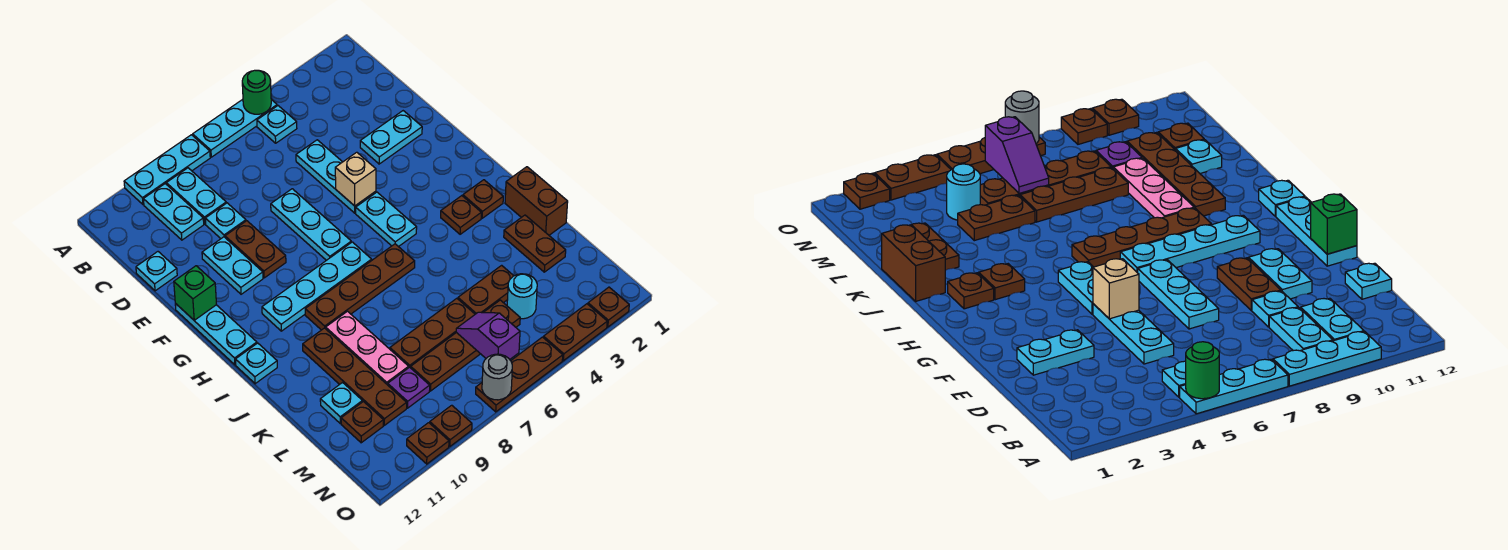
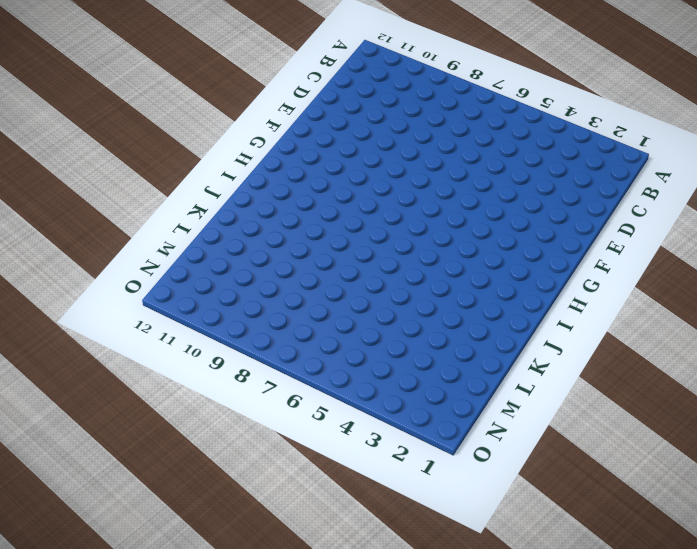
none -> cyan 1x3 plate [193,99,277,157]
none -> cyan 1x3 plate [124,135,210,205]
none -> cyan 1x1 plate [257,106,297,143]
none -> cyan 1x2 plate [166,168,226,224]

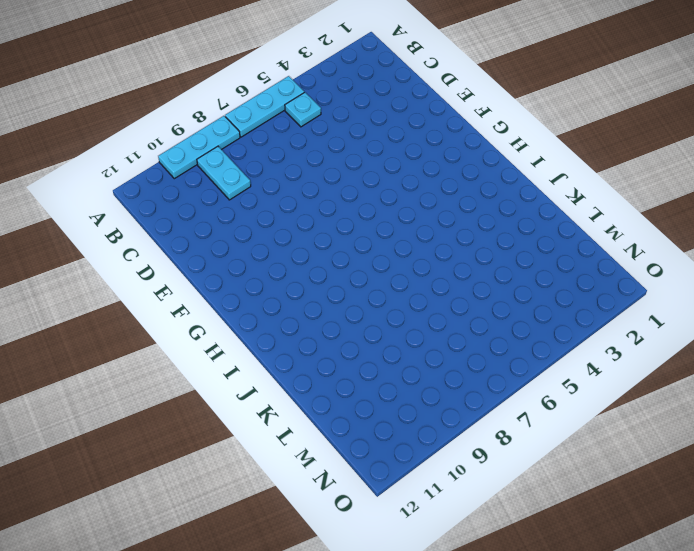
none -> cyan 1x2 plate [143,184,204,240]
none -> cyan 1x3 plate [296,140,376,213]
none -> cyan 1x1 plate [205,203,246,238]
none -> cyan 1x1 plate [136,252,177,291]

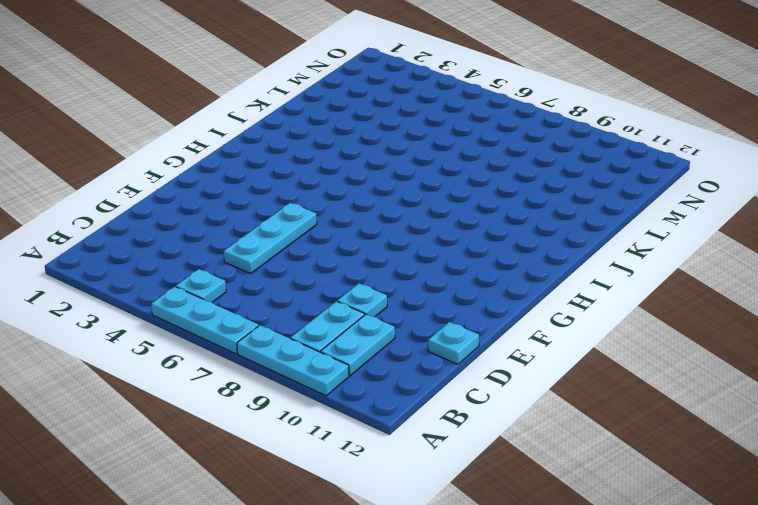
none -> cyan 1x2 plate [360,111,422,164]
none -> cyan 1x3 plate [271,189,351,260]
none -> brown 1x2 plate [225,221,286,278]
none -> cyan 1x2 plate [202,237,263,294]

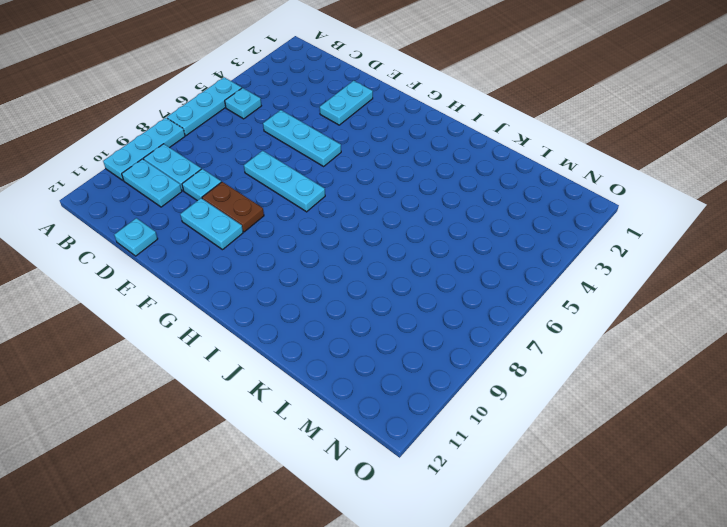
none -> cyan 1x3 plate [175,303,257,365]
none -> cyan 1x2 plate [356,192,417,247]
none -> cyan 1x4 plate [262,242,372,331]
none -> brown 1x1 plate [463,180,503,218]

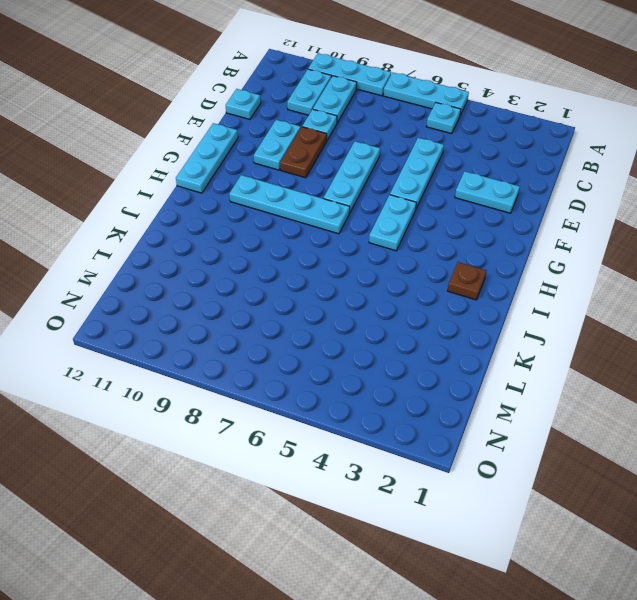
none -> brown 1x1 plate [441,196,481,234]
none -> brown 1x4 plate [305,244,415,330]
none -> cyan 1x1 plate [236,343,277,384]
none -> brown 1x2 brick [505,167,568,235]

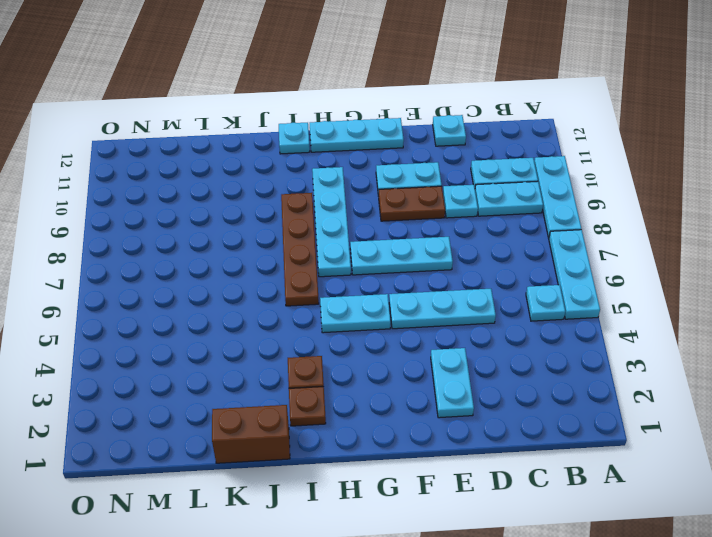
none -> pink 1x3 plate [326,311,409,385]
none -> brown 1x4 plate [303,328,407,425]
none -> brown 1x2 plate [504,215,566,272]
none -> brown 1x2 plate [458,265,513,314]

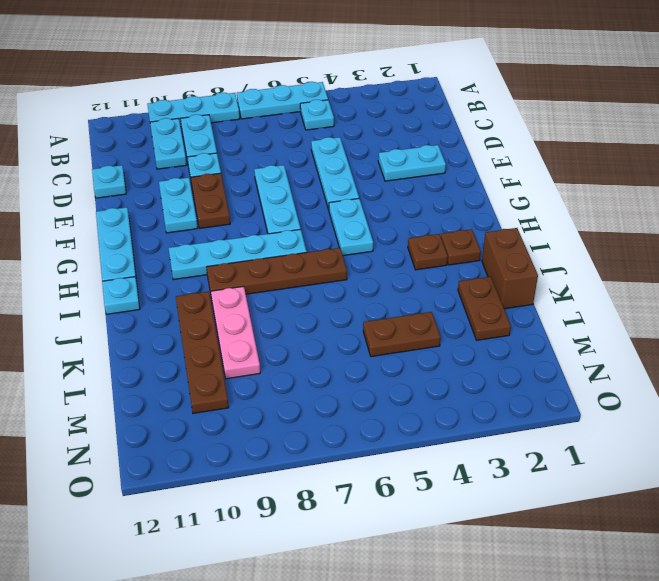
none -> brown 1x3 plate [390,298,475,368]
none -> cyan 1x1 plate [320,383,362,423]
none -> cyan 1x1 round brick [507,274,537,319]
none -> brown 1x4 plate [411,300,520,391]

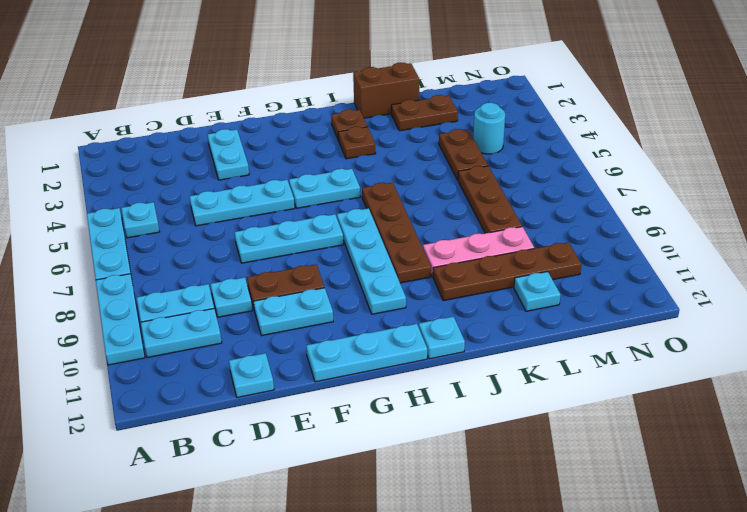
none -> brown 1x4 plate [411,300,520,391]
none -> purple 1x1 plate [388,367,430,408]
none -> brown 1x1 plate [341,402,383,443]
none -> brown 1x1 plate [588,287,629,327]

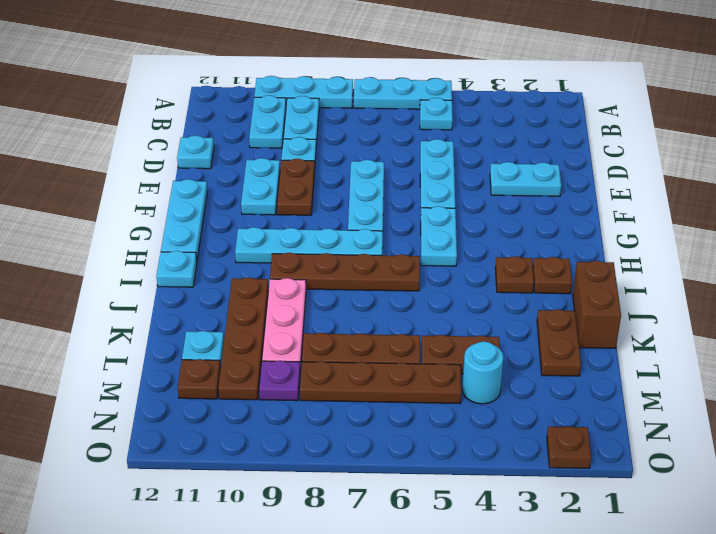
none -> brown 1x2 plate [543,304,607,361]
none -> brown 1x3 plate [476,337,563,412]
none -> brown 1x1 plate [430,405,472,446]
none -> brown 1x1 plate [407,423,449,464]

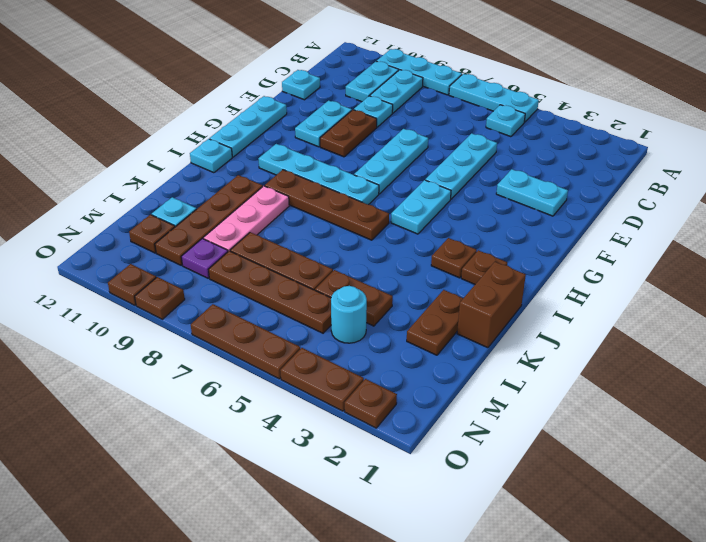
none -> green 1x1 round brick [242,70,271,114]
none -> tan 1x1 brick [335,152,376,206]
none -> green 1x1 brick [174,266,216,320]
none -> purple 1x2 slope [456,312,520,359]

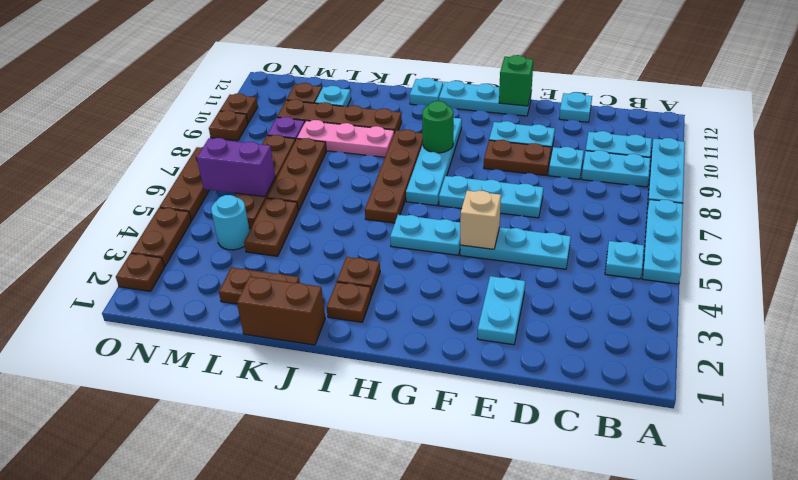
green 1x1 round brick [422,101,454,153] -> green 1x1 round brick moved to [242,70,271,114]
purple 1x2 brick [197,138,275,197] -> purple 1x2 slope [456,312,520,359]
none -> grey 1x1 round brick [482,354,512,400]

